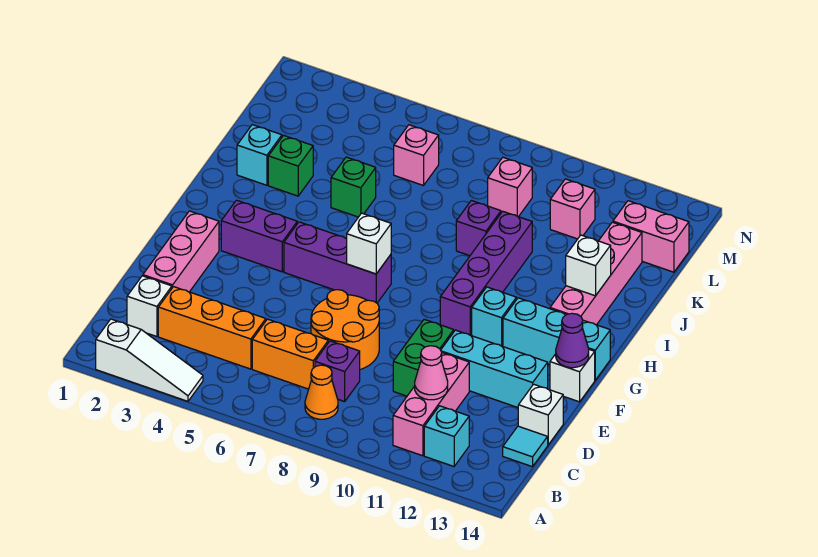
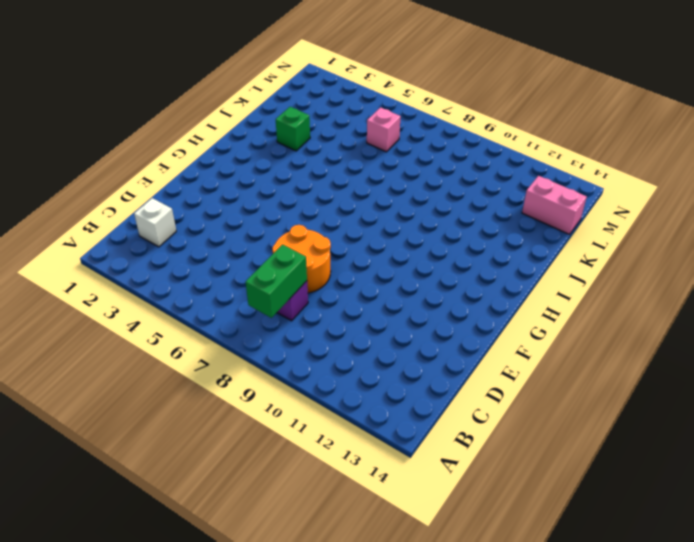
green 1x2 brick [246,245,307,318] -> green 1x2 brick moved to [393,319,454,396]
none -> white 1x3 slope [96,319,203,401]
none -> orange 1x1 cone [305,365,338,419]
none -> pink 1x3 brick [393,353,469,456]
none -> cyan 1x1 brick [424,406,469,466]

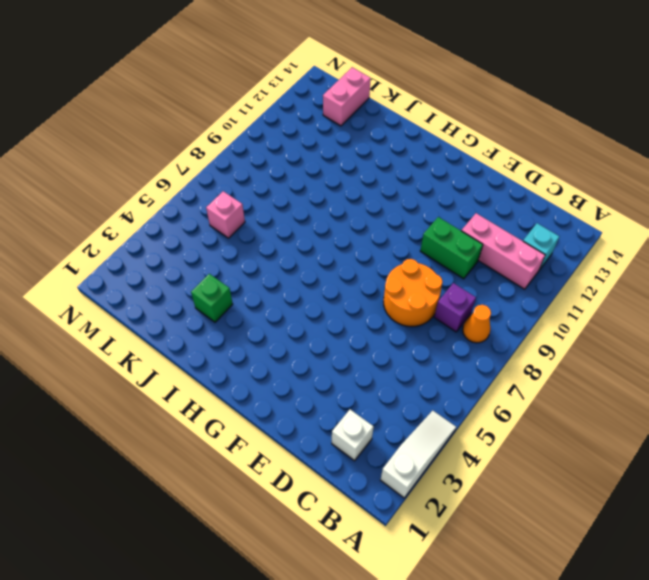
none -> orange 1x3 brick [158,287,266,369]
none -> orange 1x2 brick [252,319,328,389]
none -> cyan 1x1 tile [503,426,548,467]
none -> pink 1x3 brick [143,211,219,292]

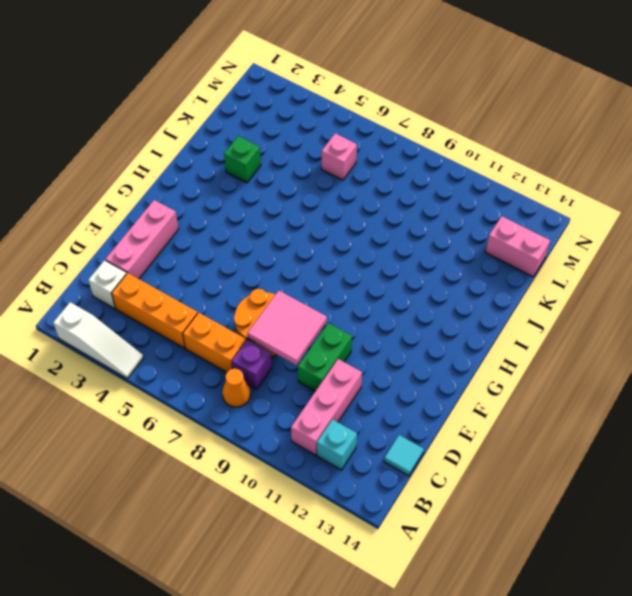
pink 2x2 tile [247,291,327,365] -> none
none -> white 1x1 brick [518,384,563,445]
none -> cyan 1x3 brick [441,330,548,407]
none -> white 1x1 brick [550,350,595,402]
none -> purple 1x2 brick [221,200,297,272]

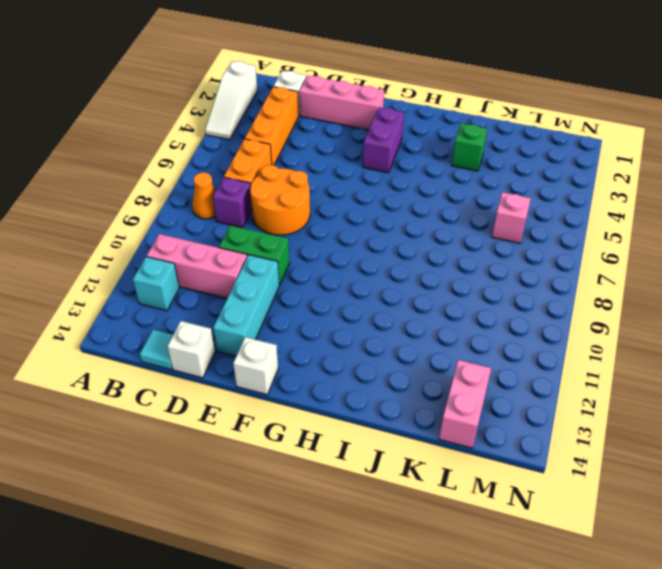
none -> purple 1x3 brick [284,222,391,303]
none -> purple 1x4 brick [440,211,532,335]
none -> cyan 1x1 brick [472,287,516,346]
none -> cyan 1x3 brick [503,298,610,380]

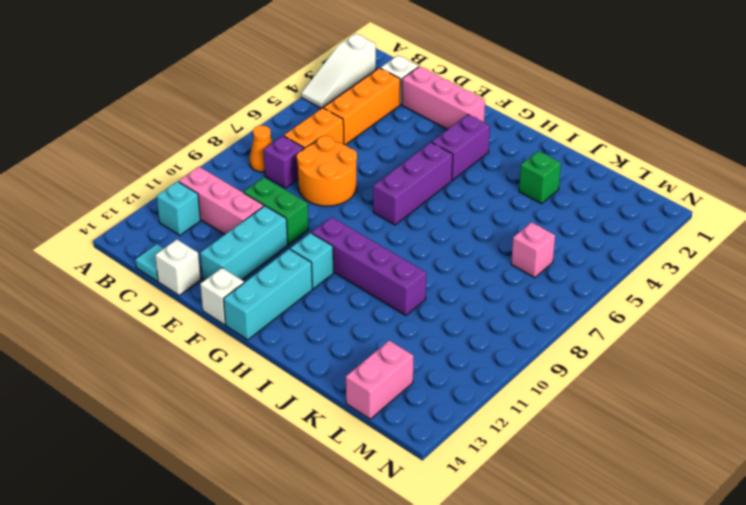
none -> pink 1x4 brick [550,222,642,325]
none -> cyan 1x1 brick [237,125,282,185]
none -> green 1x1 brick [331,157,376,217]
none -> purple 1x1 brick [456,200,501,256]

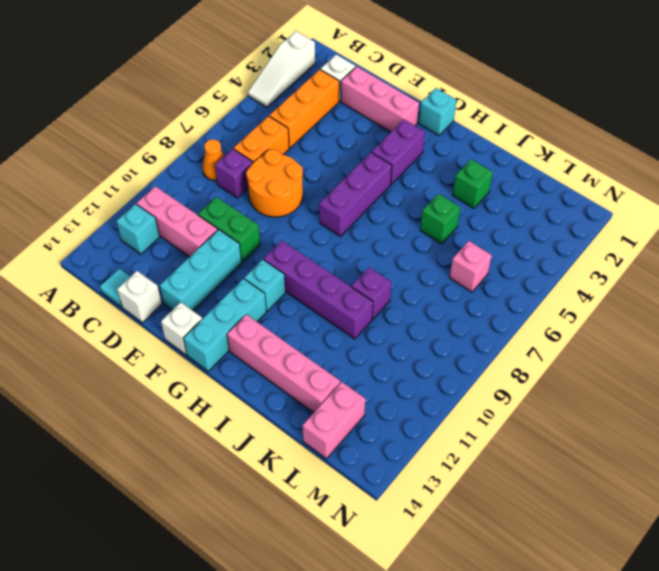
cyan 1x1 brick [419,88,457,135] -> cyan 1x1 brick moved to [237,125,282,185]
none -> pink 1x1 brick [488,157,532,217]
none -> pink 1x1 brick [550,179,595,239]
none -> pink 1x1 cone [415,346,448,400]
none -> purple 1x1 cone [556,313,589,368]

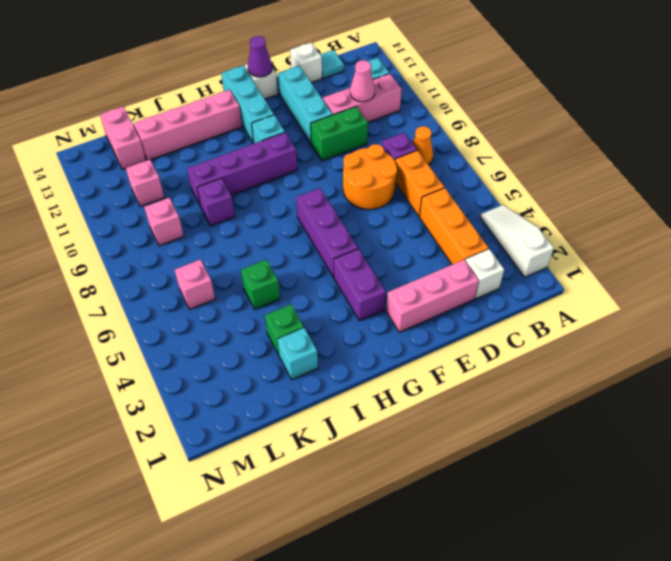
none -> white 1x1 brick [347,213,391,274]
none -> white 1x1 brick [566,235,611,296]

